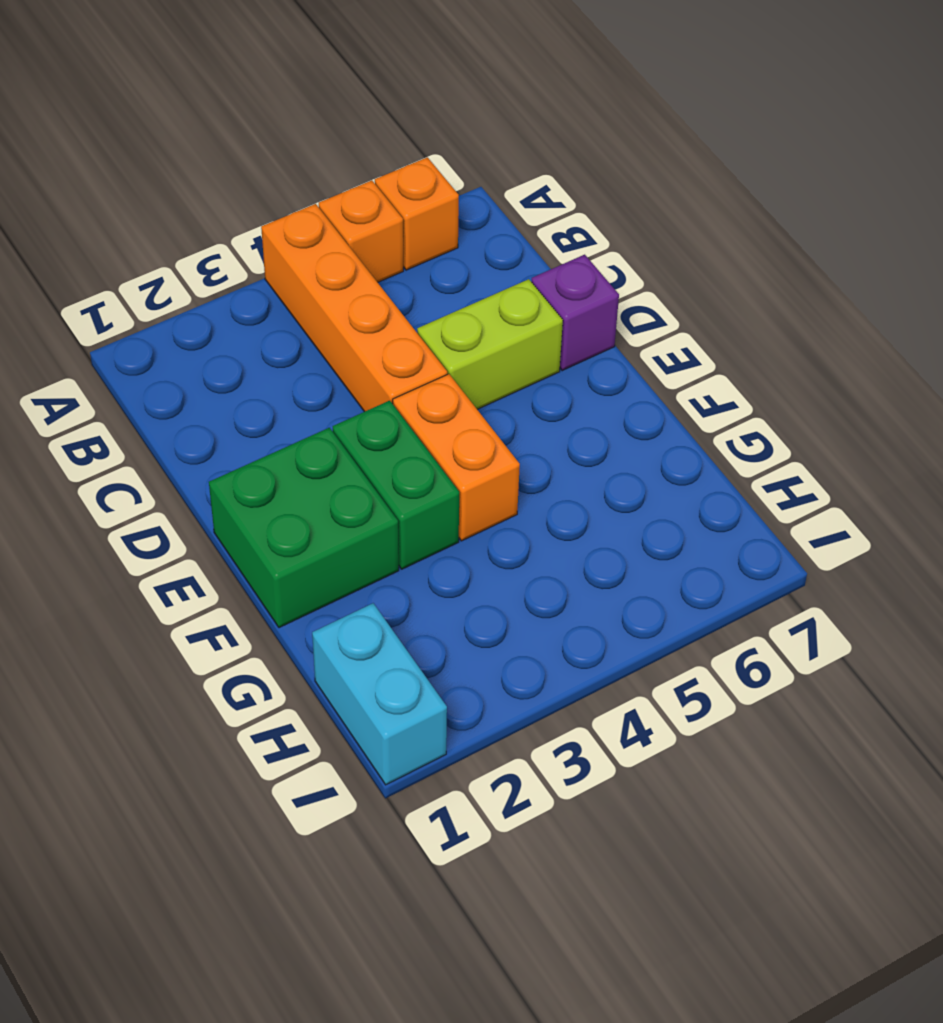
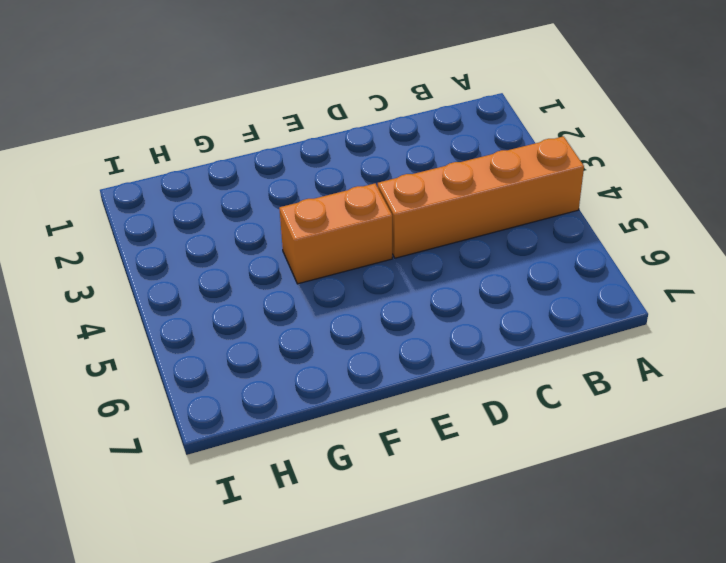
none -> orange 1x1 brick [319,180,403,282]
none -> orange 1x1 brick [375,157,459,270]

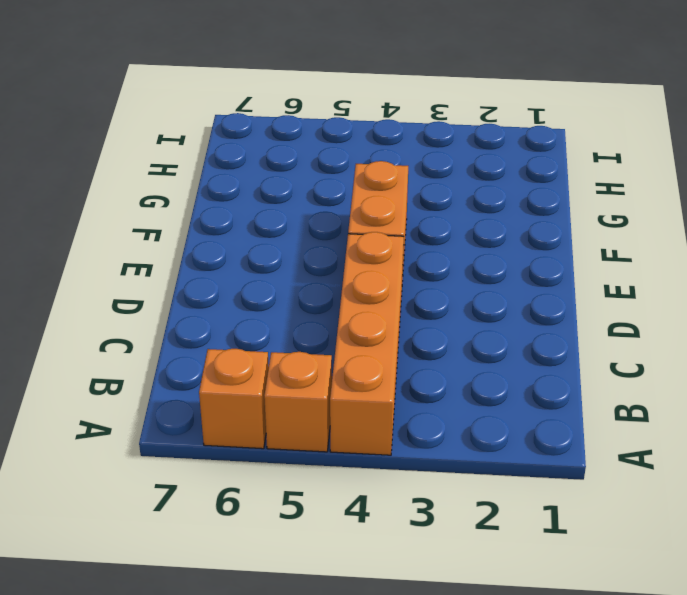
none -> lime 1x2 brick [417,279,563,409]
none -> purple 1x1 brick [531,255,619,370]

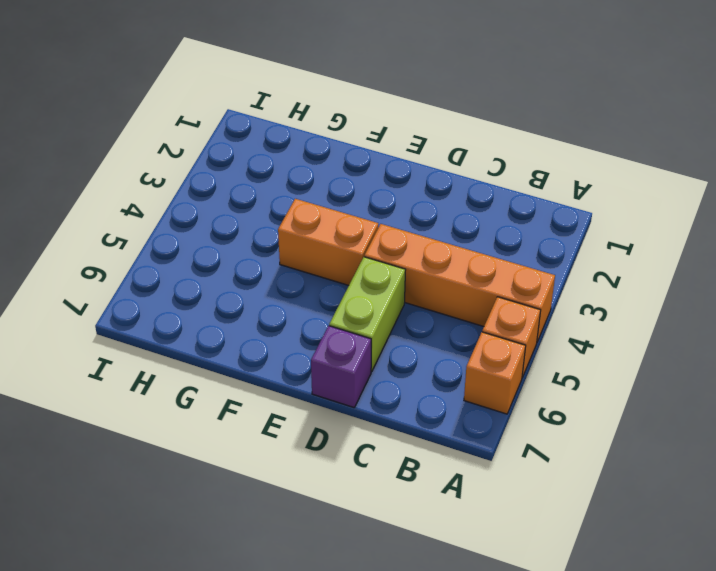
none -> green 2x2 brick [209,428,399,628]
none -> green 1x2 brick [333,401,459,569]

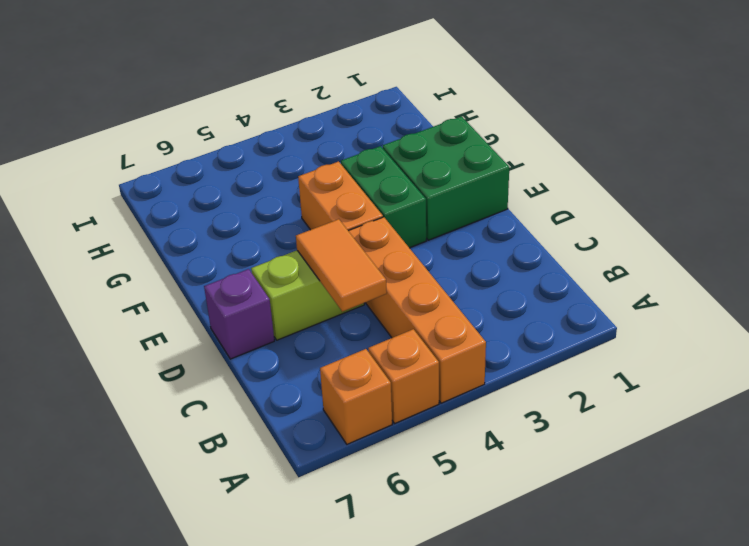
orange 1x2 tile [296,219,387,312] -> none
none -> cyan 1x2 brick [312,603,447,785]

